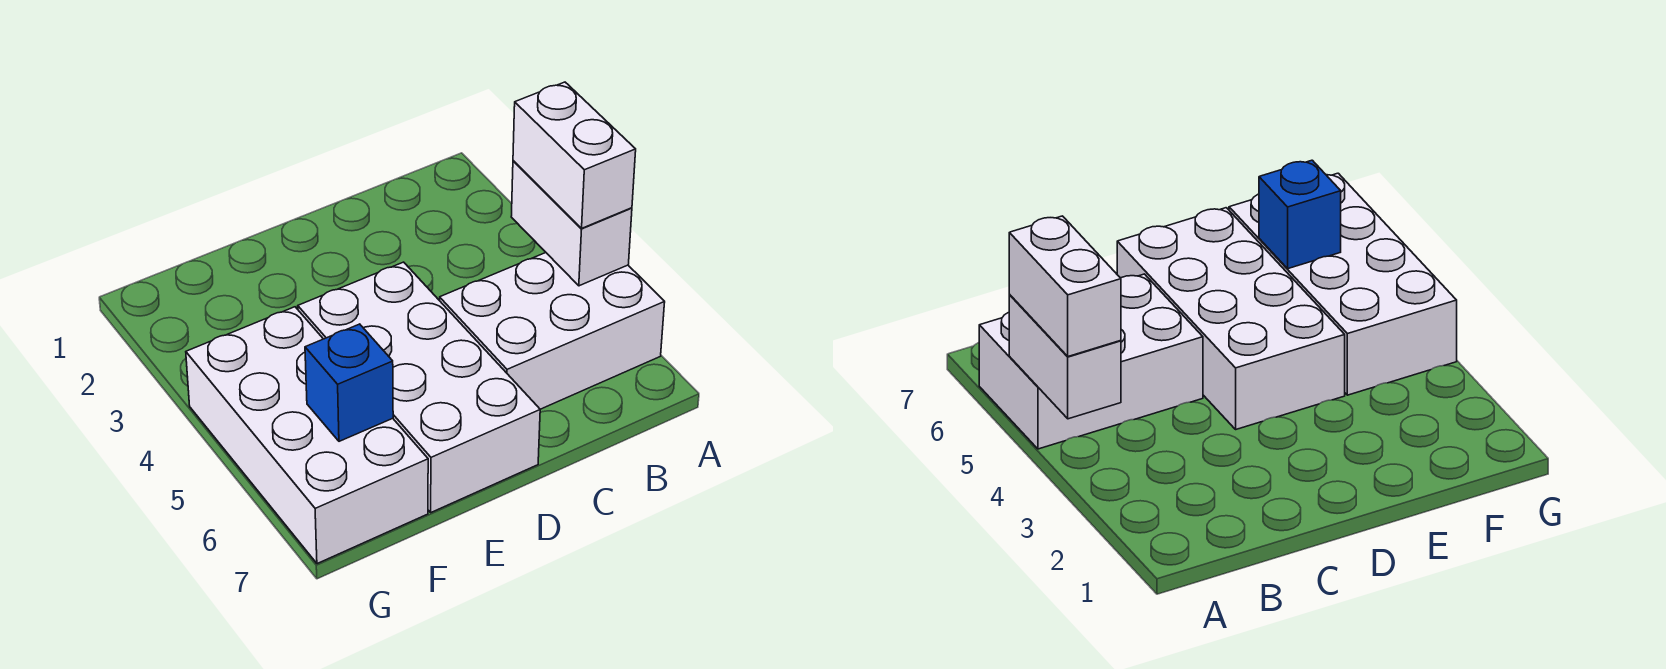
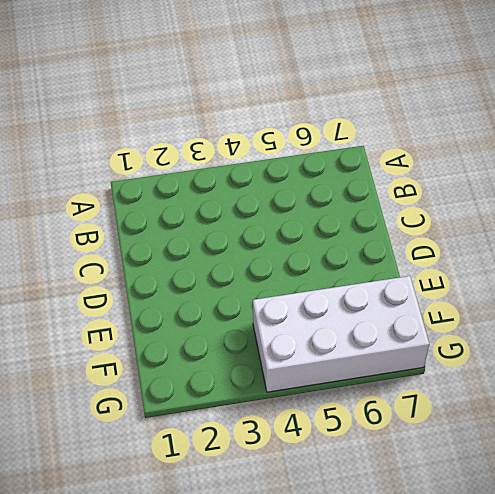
none -> white 2x3 brick [440,253,665,409]
none -> white 2x4 brick [298,262,540,512]

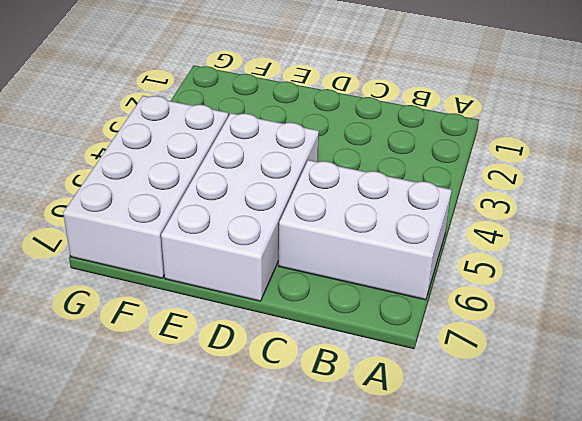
none -> white 1x2 brick [511,161,632,286]
none -> blue 1x1 brick [305,324,393,441]

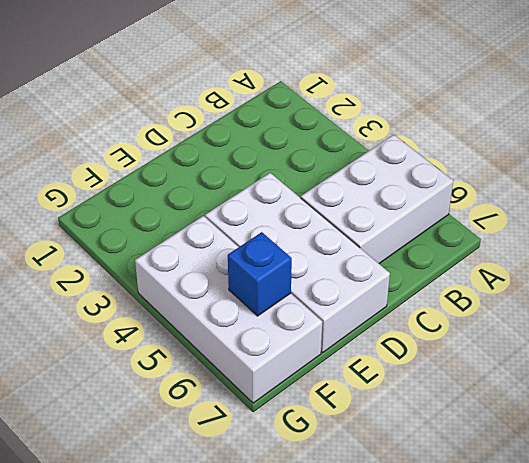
none -> white 1x2 brick [511,161,632,286]
none -> white 1x2 brick [513,82,636,228]

